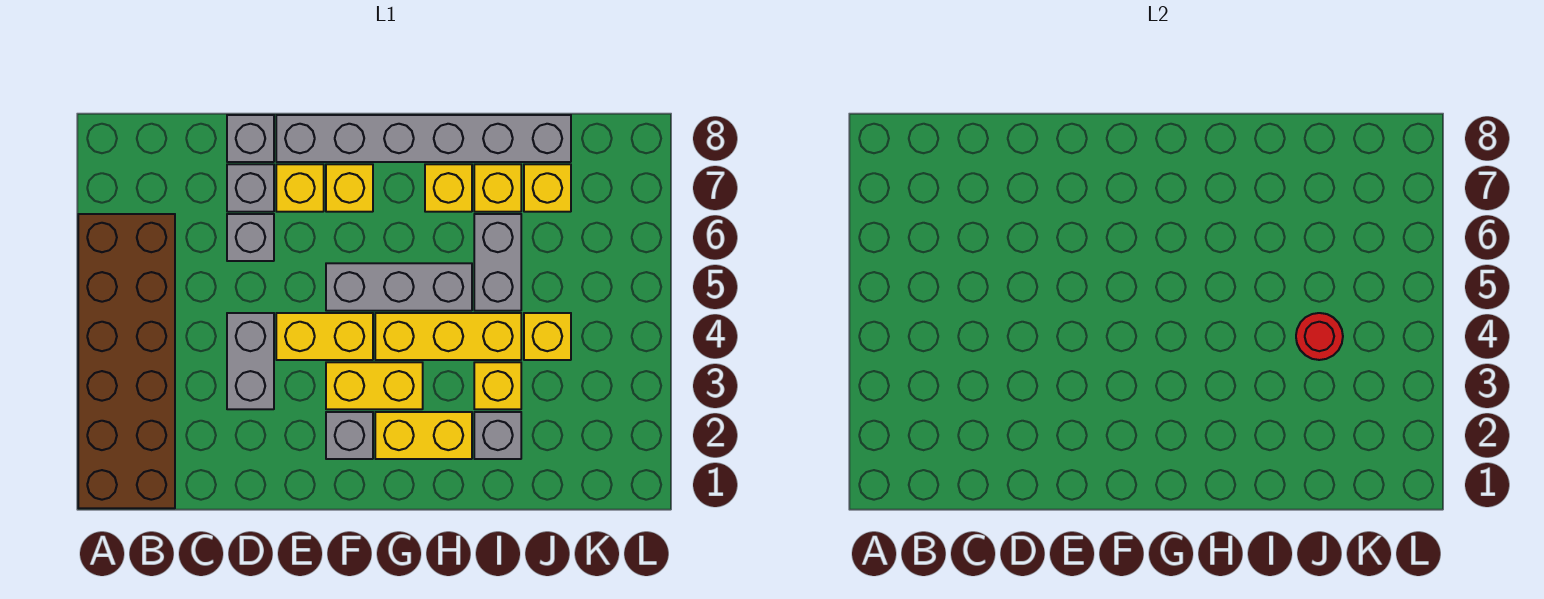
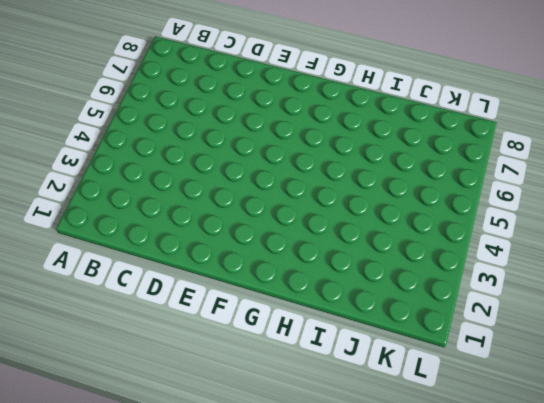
none -> brown 2x6 brick [78,214,175,508]
none -> grey 1x2 brick [227,313,274,409]
none -> grey 1x1 brick [227,214,274,261]

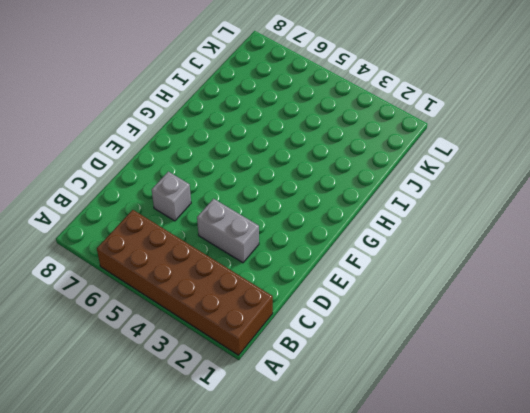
none -> grey 1x1 brick [227,164,274,212]
none -> grey 1x1 brick [227,115,274,162]
none -> yellow 1x2 brick [276,313,373,360]

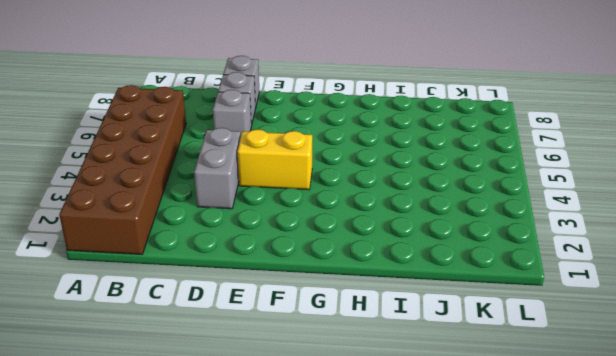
none -> yellow 1x1 brick [276,164,324,212]
none -> grey 1x6 brick [276,115,571,162]
none -> grey 1x1 brick [326,412,373,459]

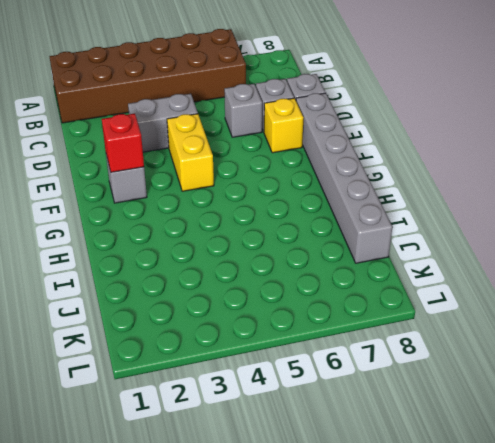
red 1x1 brick [102,114,144,172] -> none
none -> yellow 1x2 brick [326,362,423,409]
none -> grey 1x3 brick [326,263,472,311]
none -> yellow 1x1 brick [326,164,373,212]

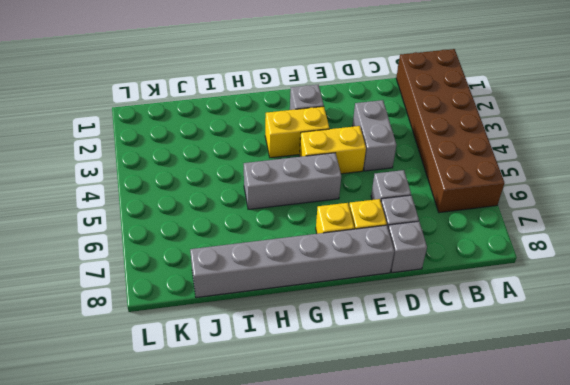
none -> yellow 1x2 brick [375,412,472,459]
none -> yellow 1x3 brick [375,313,521,360]
none -> yellow 1x1 brick [425,164,472,212]

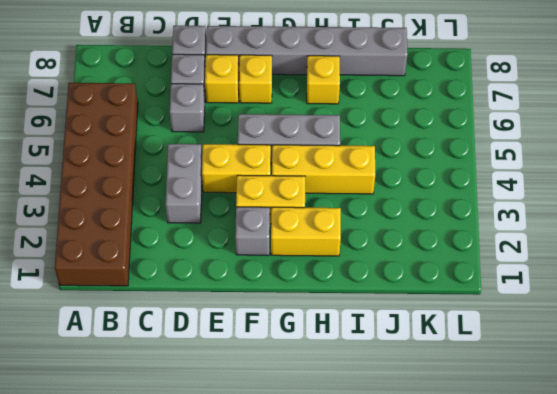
none -> grey 1x1 brick [474,412,521,459]
none -> yellow 1x1 brick [474,362,521,409]
none -> grey 1x2 brick [474,214,521,311]

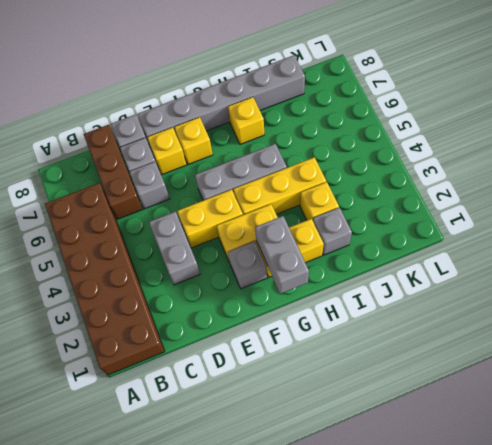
brown 1x3 brick [84,125,143,219] -> none
grey 1x2 brick [255,216,309,294] -> grey 1x2 brick moved to [474,214,521,311]
none -> yellow 1x1 brick [474,164,521,212]
none -> yellow 1x1 brick [524,313,571,360]
none -> yellow 1x1 brick [524,164,571,212]

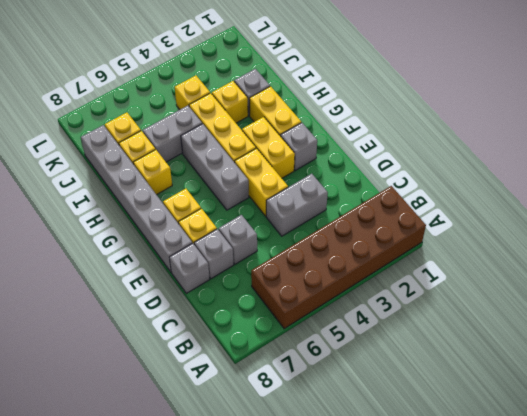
none -> red 1x1 round brick [1296,313,1343,360]

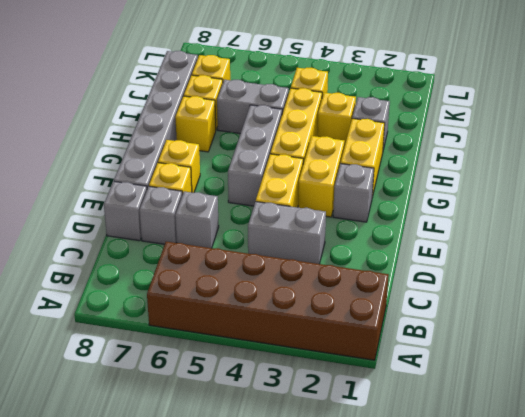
none -> red 1x1 round brick [1296,313,1343,360]

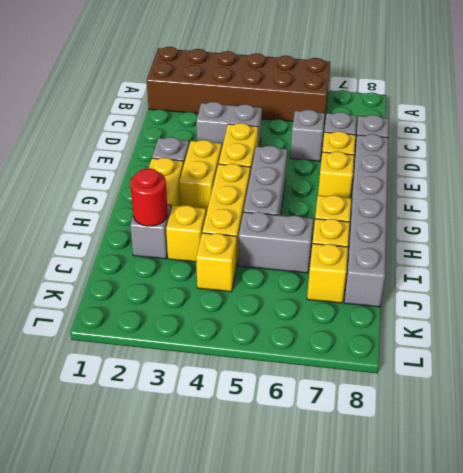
red 1x1 round brick [130,168,168,226] -> red 1x1 round brick moved to [1296,313,1343,360]

